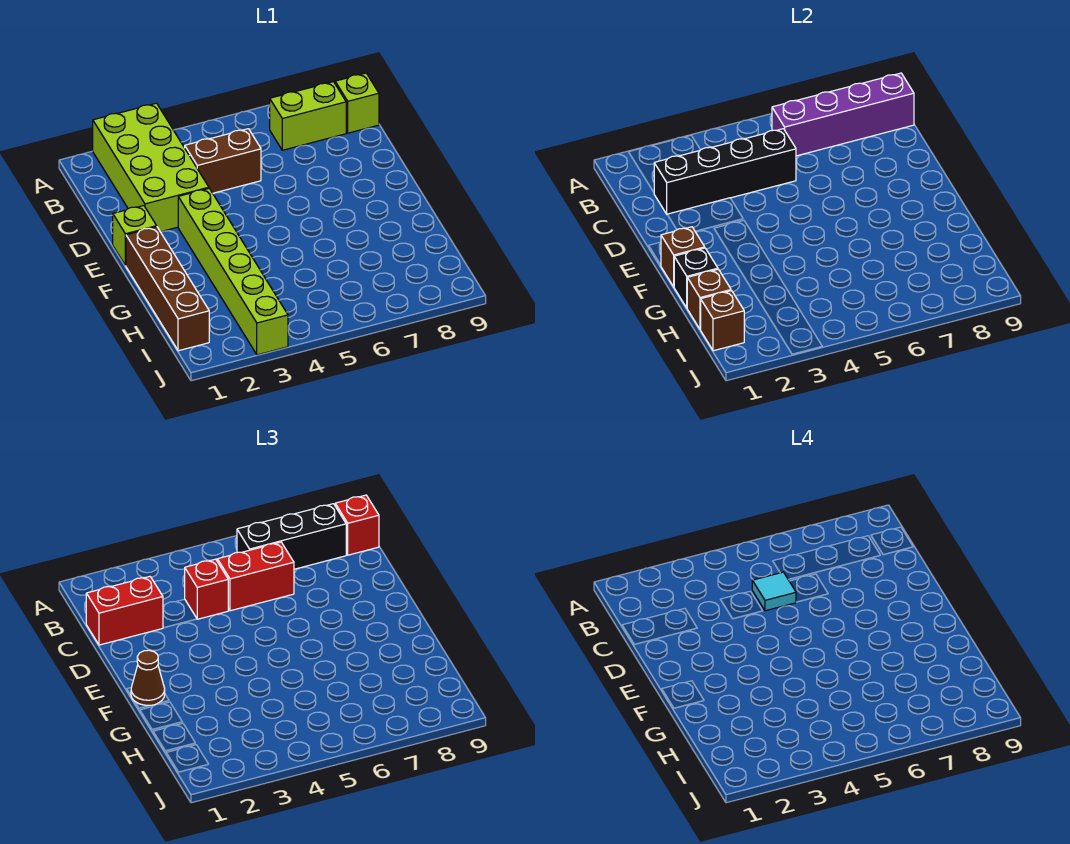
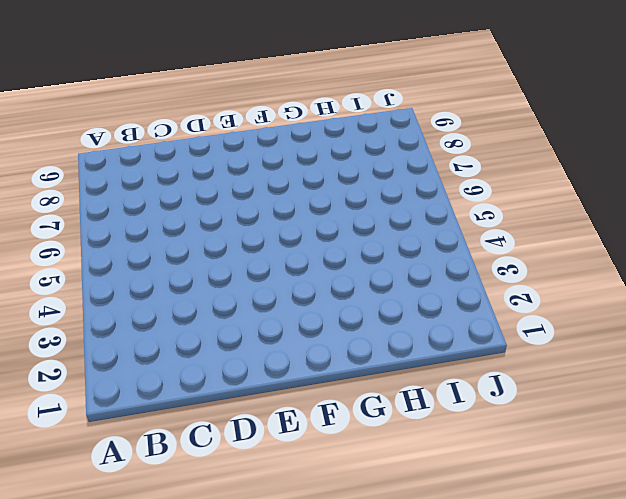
none -> lime 2x4 brick [93,103,209,232]
none -> lime 1x2 brick [270,82,346,150]
none -> lime 1x1 brick [335,73,379,133]

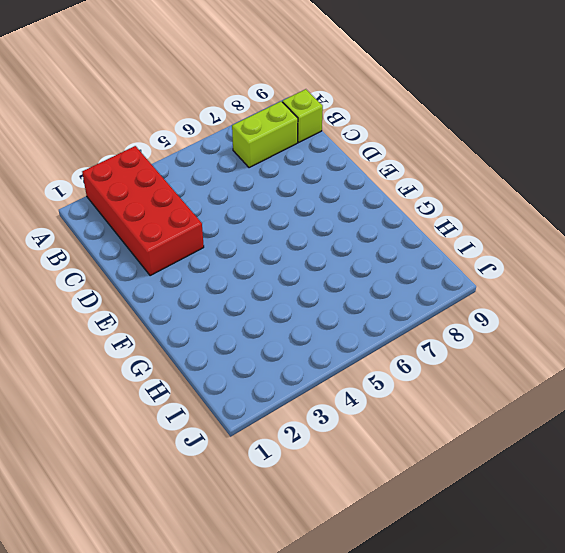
red 2x4 brick [82,146,204,276] -> lime 2x4 brick [93,103,209,232]
none -> brown 1x2 brick [185,129,261,193]
none -> lime 1x1 brick [113,206,157,266]
none -> lime 1x6 brick [178,188,288,355]

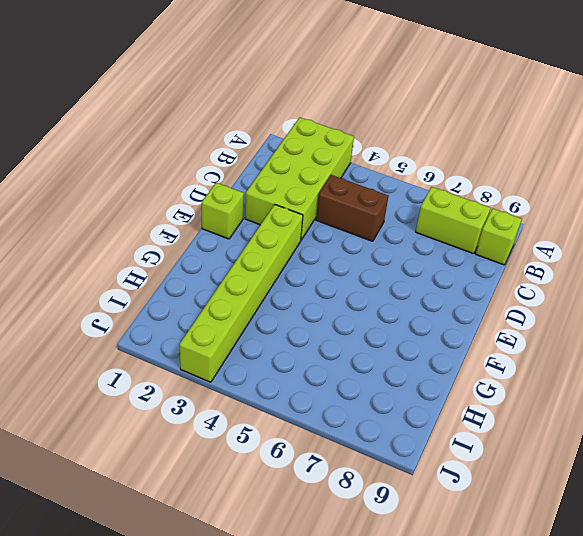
none -> brown 1x4 brick [126,227,209,351]
none -> purple 1x4 brick [772,73,914,156]
none -> black 1x4 brick [654,129,796,214]

